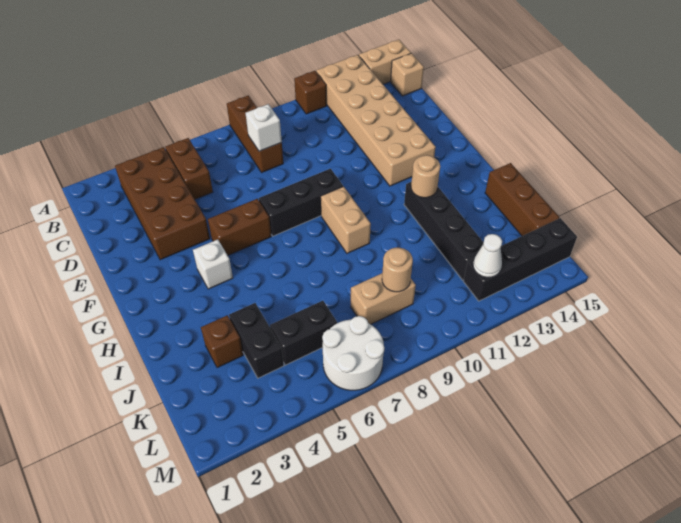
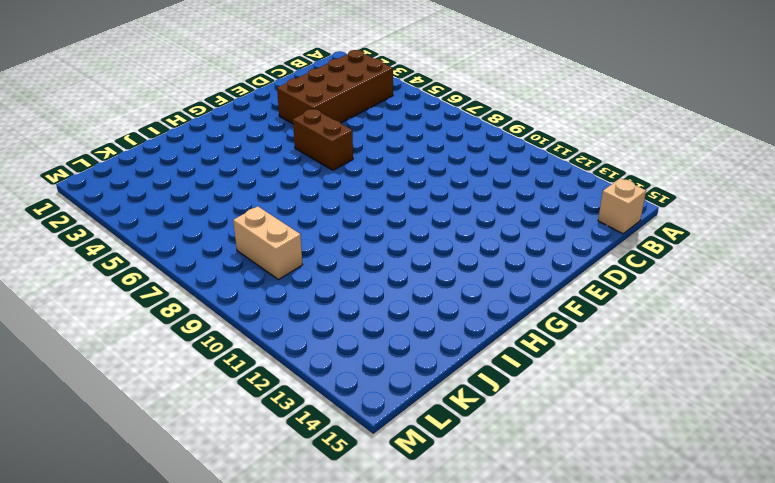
none -> brown 1x3 brick [227,95,283,173]
none -> brown 1x1 brick [294,71,327,114]
none -> tan 2x6 brick [316,55,436,186]

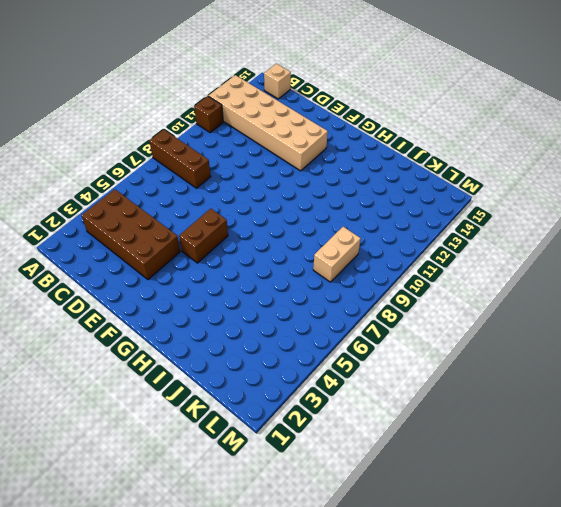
none -> tan 1x2 brick [359,40,411,84]
none -> brown 1x2 brick [165,138,213,199]
none -> black 1x3 brick [259,169,343,236]

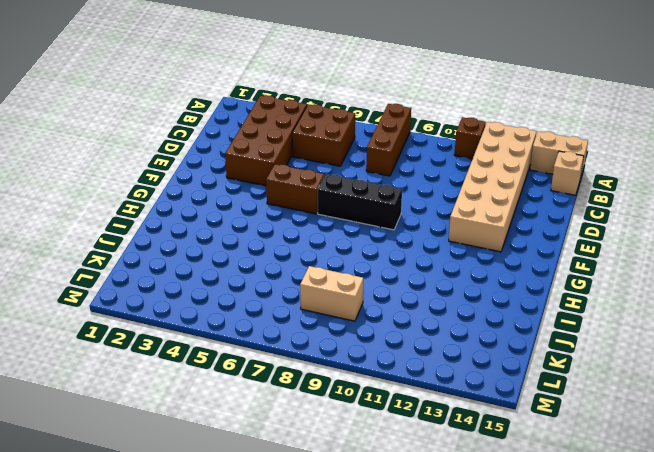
brown 2x2 brick [292,104,355,166] -> brown 1x2 brick [165,138,213,199]
none -> white 1x1 brick [193,239,233,289]
none -> tan 1x2 brick [321,186,371,253]
none -> black 1x4 brick [404,182,484,280]

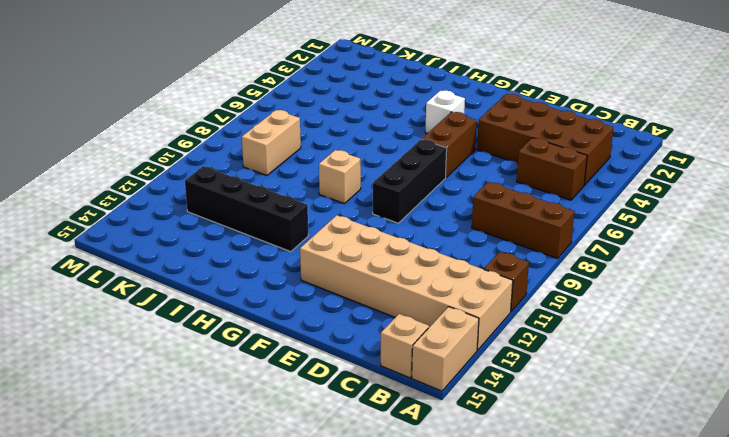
tan 1x1 brick [319,150,361,203] -> tan 1x2 brick [321,186,371,253]
none -> brown 1x3 brick [485,163,559,236]
none -> brown 1x1 brick [201,315,243,368]
none -> black 1x2 brick [229,303,284,378]

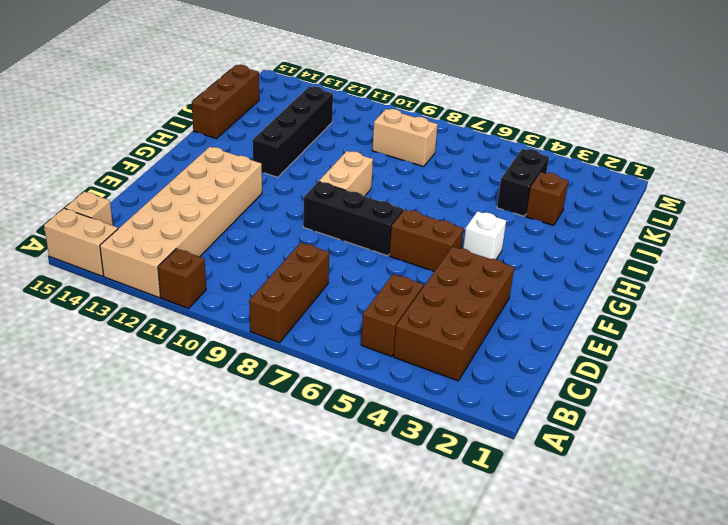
none -> black 1x2 brick [270,301,337,365]
none -> white 2x2 round brick [322,316,384,390]
none -> black 1x4 brick [463,218,577,301]

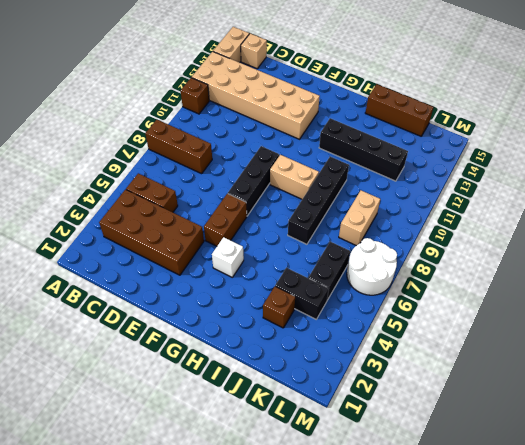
black 1x4 brick [288,157,349,244] -> black 1x4 brick moved to [463,218,577,301]
none -> white 1x1 brick [245,104,282,151]
none -> tan 1x1 round brick [411,155,440,198]
none -> tan 1x1 round brick [382,247,413,292]

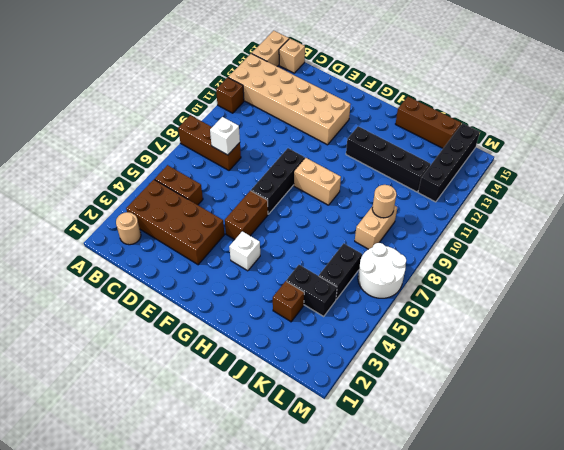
tan 1x1 round brick [116,212,141,245] -> tan 1x1 round brick moved to [411,155,440,198]
none -> white 1x1 cone [473,234,502,277]

